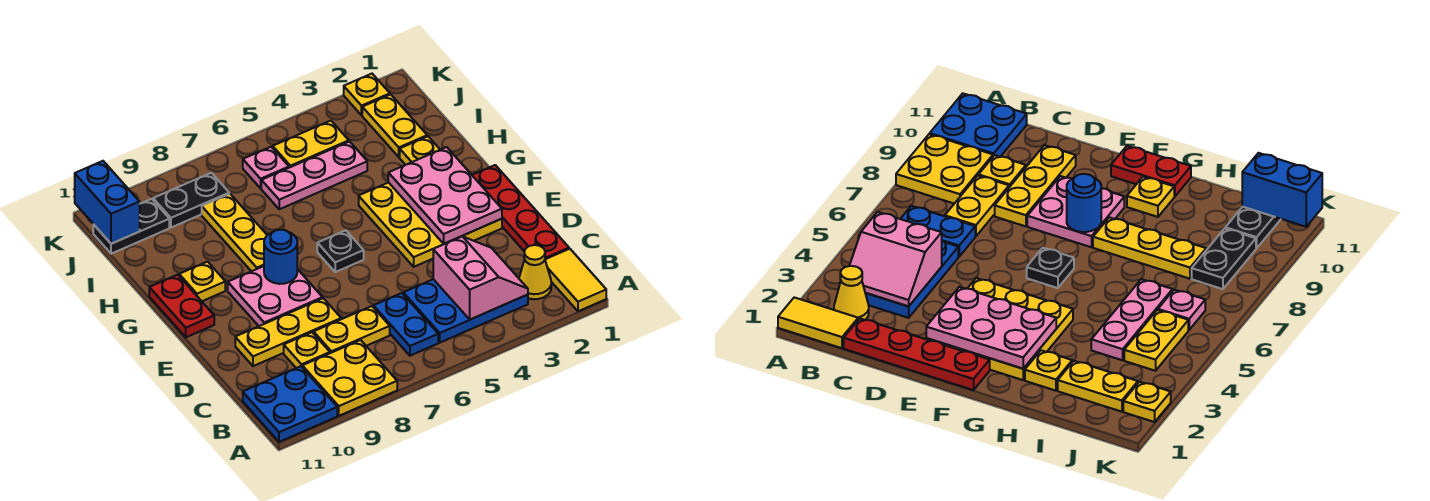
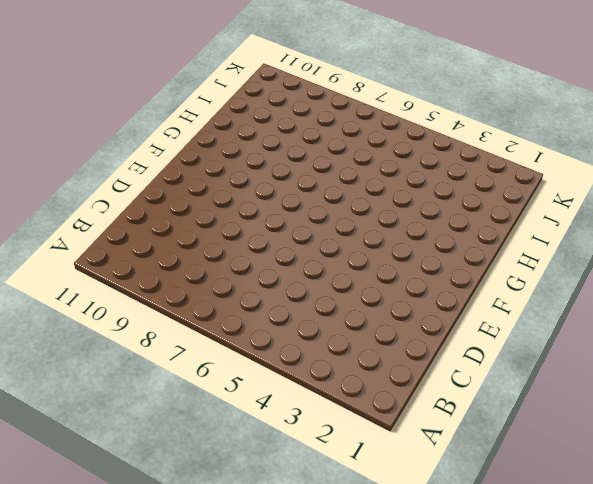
none -> yellow 1x2 tile [545,249,606,311]
none -> yellow 2x2 plate [302,340,397,416]
none -> blue 2x2 plate [243,366,337,442]

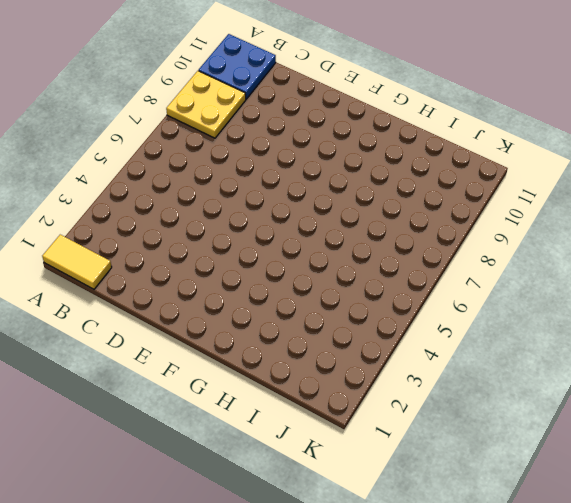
none -> yellow 1x1 cone [519,245,551,299]
none -> blue 2x3 plate [403,279,528,343]
none -> blue 1x2 plate [373,293,438,356]

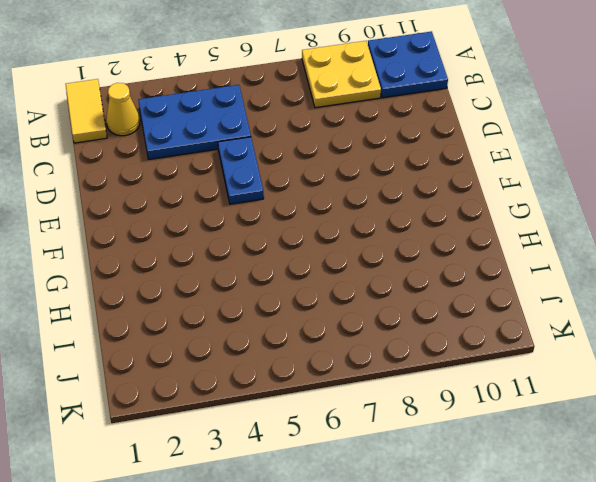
blue 1x2 plate [218,137,264,204] -> blue 1x2 plate moved to [373,293,438,356]
none -> red 1x4 plate [472,165,569,259]
none -> yellow 1x2 plate [314,306,390,353]
none -> yellow 1x1 plate [284,332,330,368]

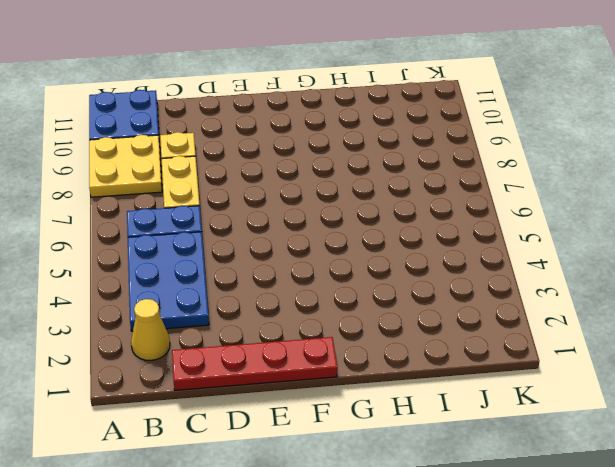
none -> yellow 1x2 tile [545,249,606,311]
none -> yellow 1x3 plate [235,298,341,366]
none -> yellow 3x3 plate [359,183,502,267]

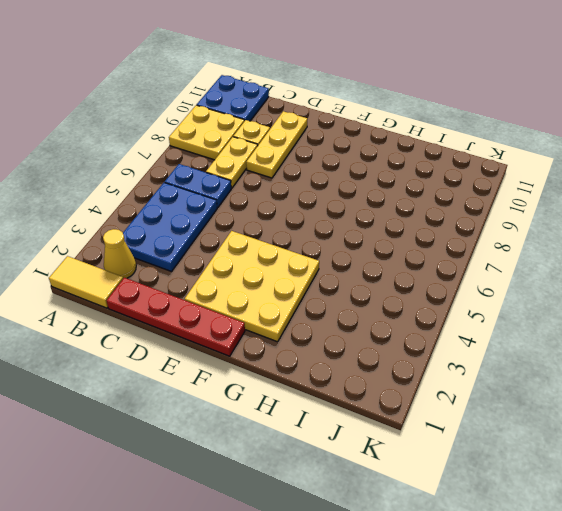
none -> pink 2x2 plate [228,266,323,326]
none -> black 1x1 plate [317,230,364,272]
none -> red 1x2 plate [149,275,214,337]

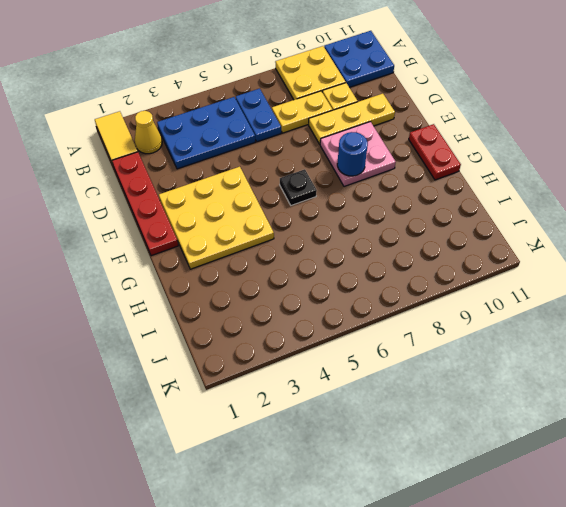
none -> yellow 1x3 plate [202,194,267,271]
none -> yellow 1x1 plate [179,262,225,301]
none -> yellow 1x1 plate [400,136,440,165]

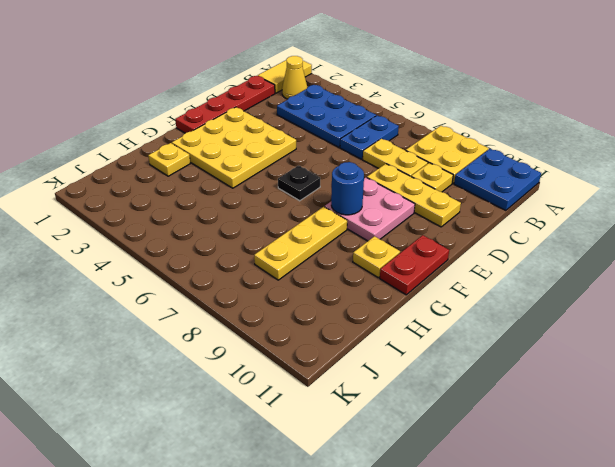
none -> yellow 1x2 plate [362,94,427,157]
none -> pink 1x3 plate [261,141,367,209]
none -> yellow 1x2 plate [273,121,349,168]

